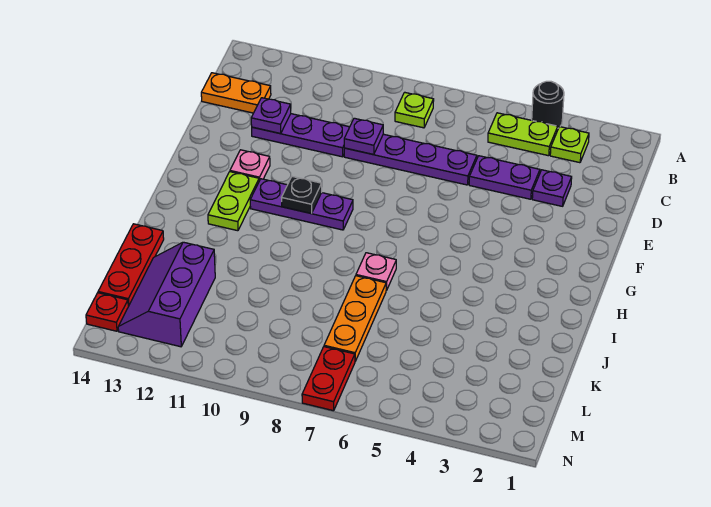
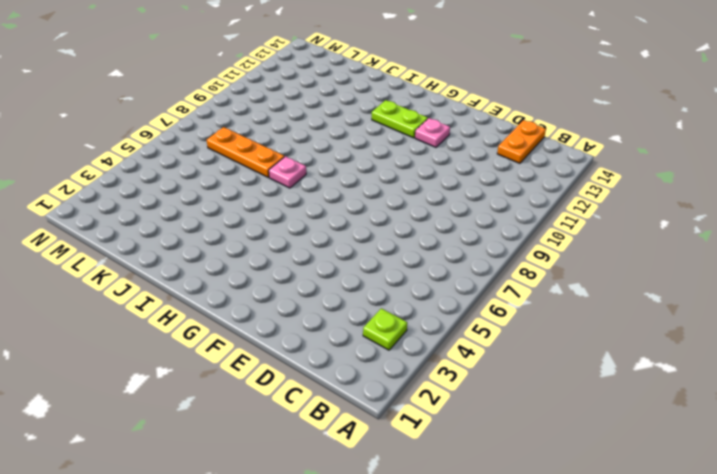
none -> black 1x1 round brick [532,81,564,128]
none -> lime 1x2 plate [488,113,558,156]
none -> lime 1x1 plate [395,92,434,128]

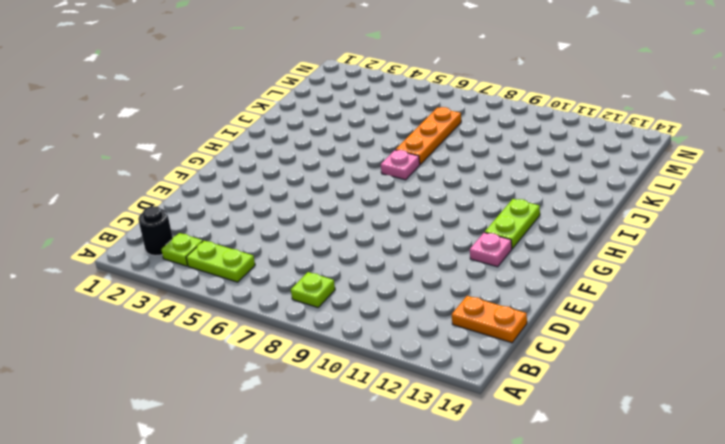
black 1x1 round brick [138,206,173,256] -> black 1x1 round brick moved to [532,81,564,128]
none -> purple 1x1 plate [532,170,572,206]
none -> purple 1x2 plate [469,156,540,199]
none -> purple 1x4 plate [344,134,477,185]

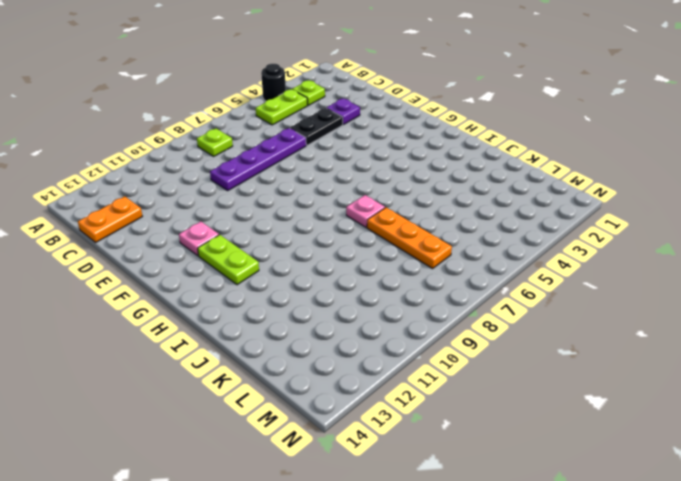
black 1x2 plate [290,108,343,145] -> purple 1x2 plate [469,156,540,199]
none -> purple 1x3 plate [252,114,349,157]
none -> purple 1x3 plate [250,179,353,230]
none -> red 1x3 plate [98,224,164,306]

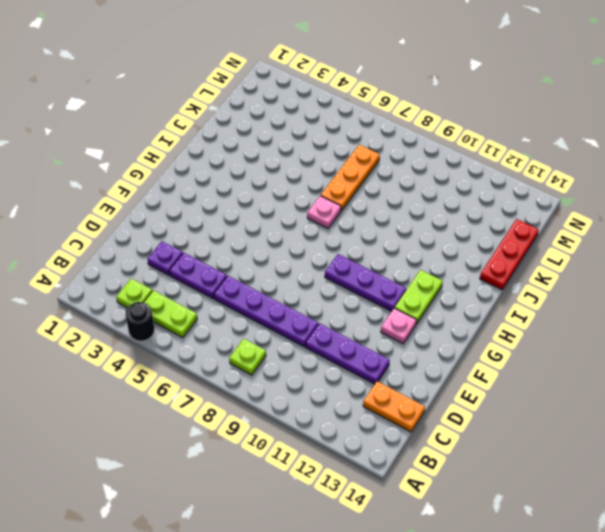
none -> purple 2x3 slope [118,242,215,347]
none -> red 1x2 plate [302,347,355,411]
none -> red 1x1 plate [86,293,128,331]

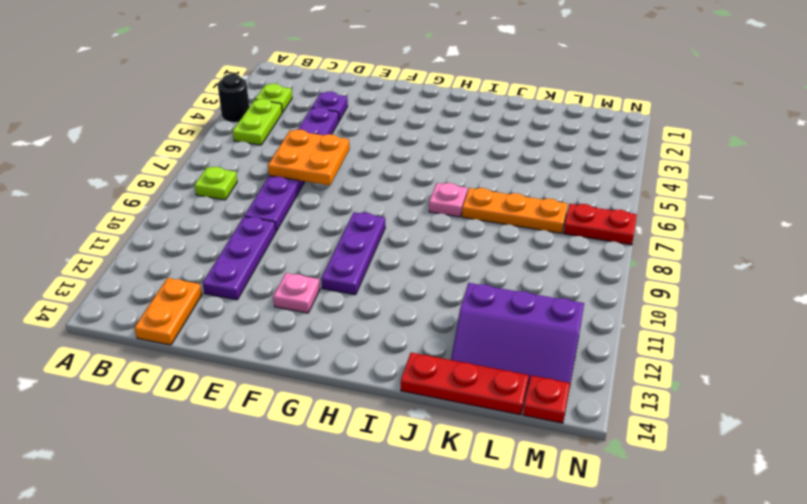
orange 2x2 plate [268,130,349,185] -> none
none -> lime 1x2 plate [208,172,259,231]
none -> purple 1x1 plate [344,118,383,155]
none -> purple 1x1 plate [251,98,291,134]

